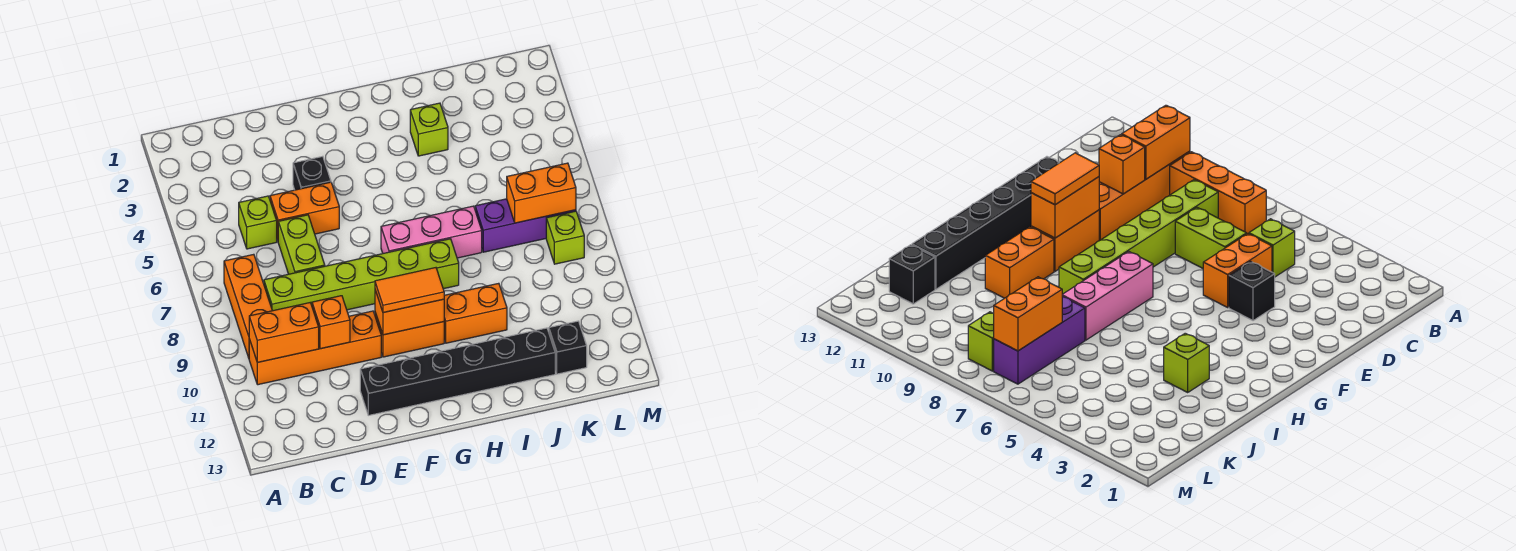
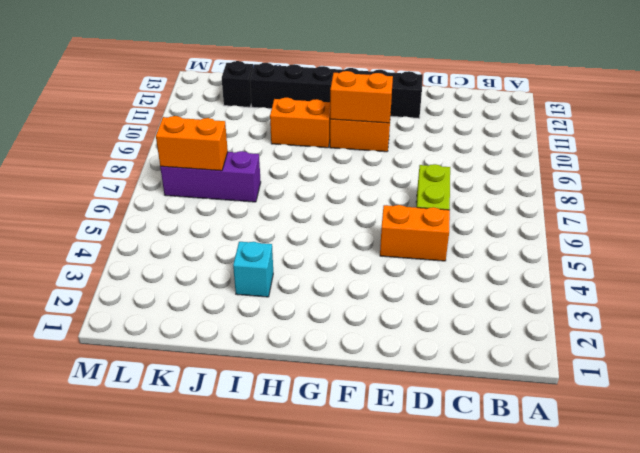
cyan 1x1 brick [233,242,273,297] -> lime 1x1 brick [410,103,448,156]
none -> orange 1x3 brick [224,254,272,358]
none -> orange 1x4 brick [249,311,381,385]
none -> lime 1x1 brick [239,196,277,249]

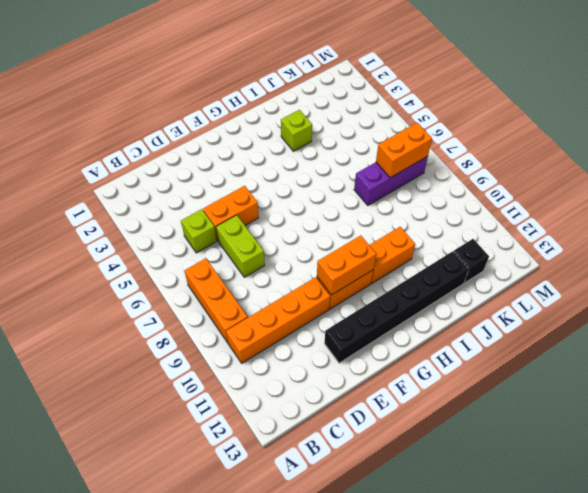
none -> lime 1x6 brick [264,239,459,311]
none -> black 1x1 brick [293,156,331,190]
none -> pink 1x3 brick [381,206,482,258]

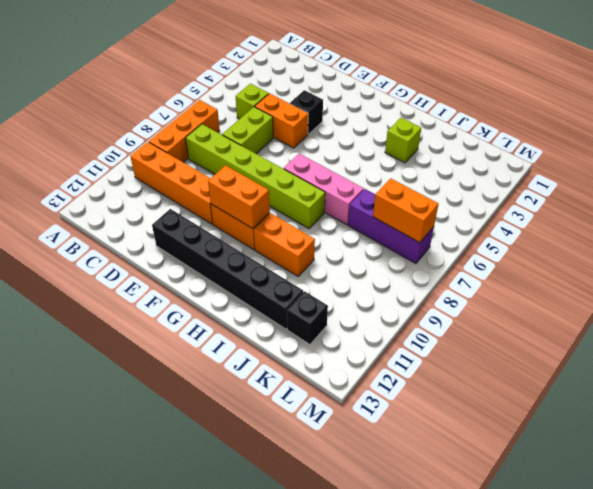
none -> lime 1x1 brick [546,211,584,264]
none -> orange 1x2 brick [249,303,319,362]
none -> orange 1x1 brick [312,296,350,349]

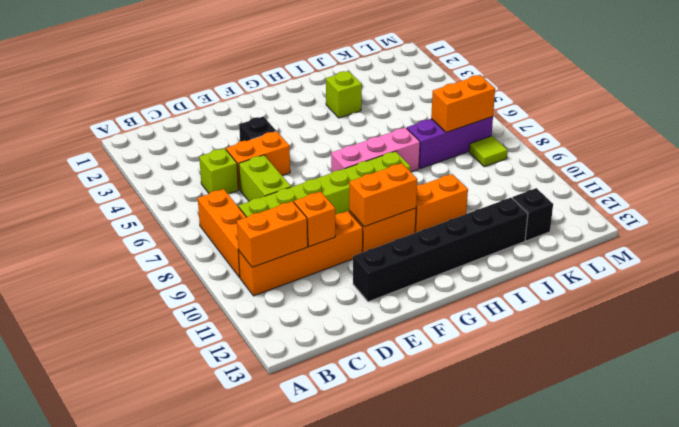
lime 1x1 tile [469,136,508,167] -> lime 1x1 brick [546,211,584,264]
none -> orange 1x2 tile [375,268,444,313]

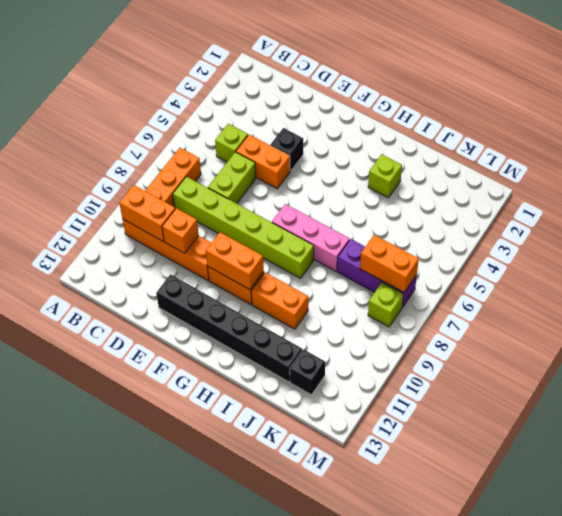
none -> orange 1x2 tile [375,268,444,313]

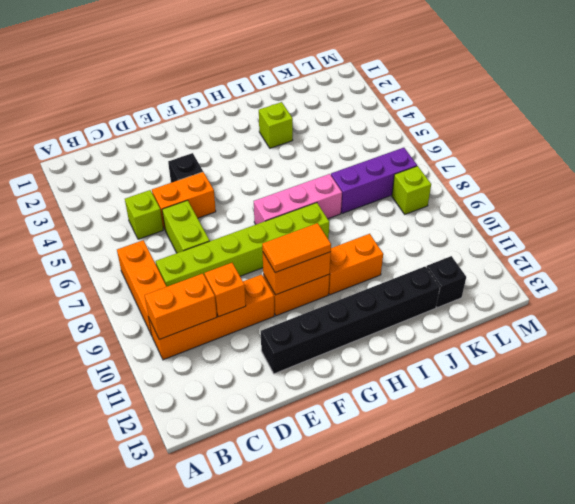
none -> orange 1x2 brick [507,163,576,223]

